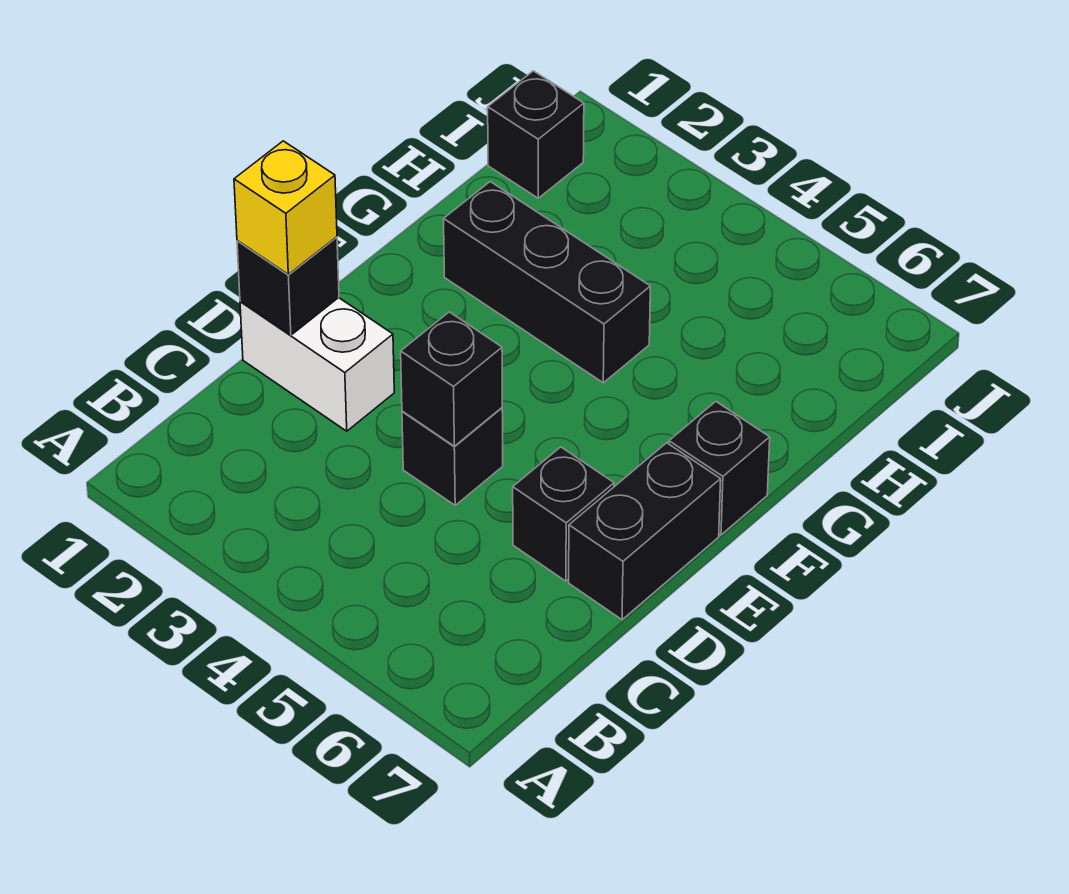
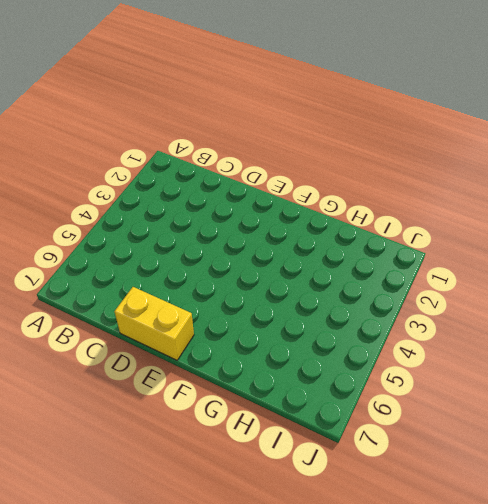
yellow 1x2 brick [114,287,194,360] -> black 1x2 brick [569,443,721,620]
none -> white 1x2 brick [240,298,394,431]
none -> black 1x1 brick [402,408,503,505]

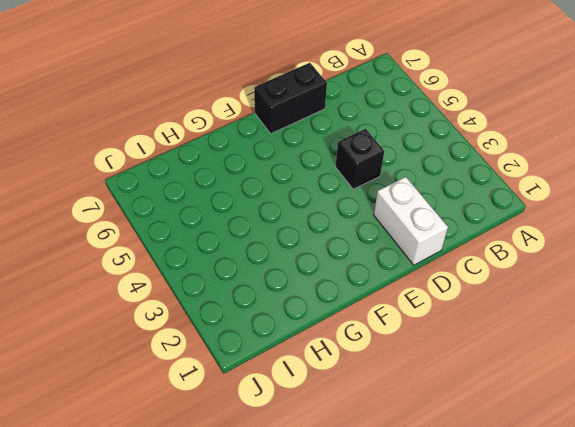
none -> black 1x1 brick [513,447,614,581]
none -> black 1x1 brick [669,402,770,535]

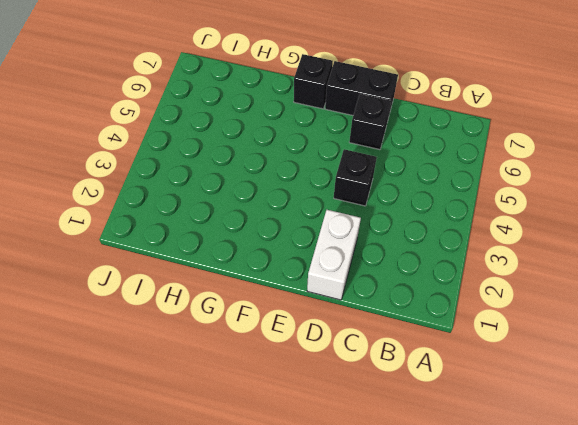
none -> black 1x3 brick [444,182,650,383]
none -> black 1x1 brick [488,71,584,198]

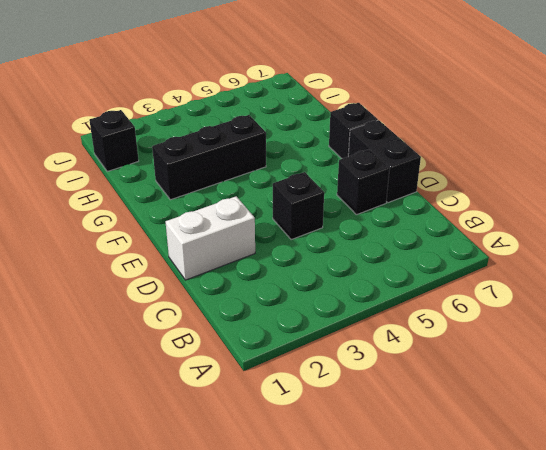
none -> black 1x1 brick [237,237,339,335]
none -> black 1x1 brick [401,312,502,446]

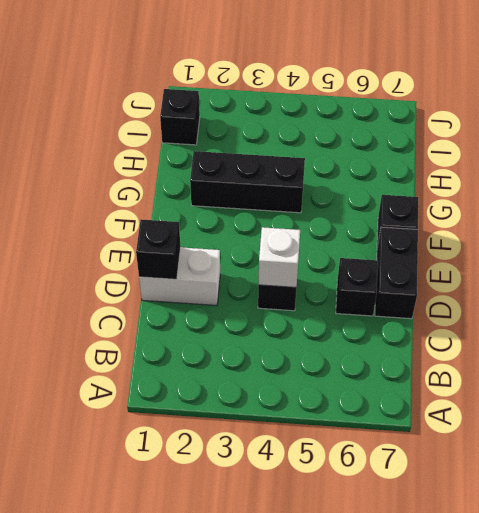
white 1x1 brick [258,227,300,287] -> black 1x1 brick [401,312,502,446]
none -> yellow 1x1 brick [234,141,337,274]

